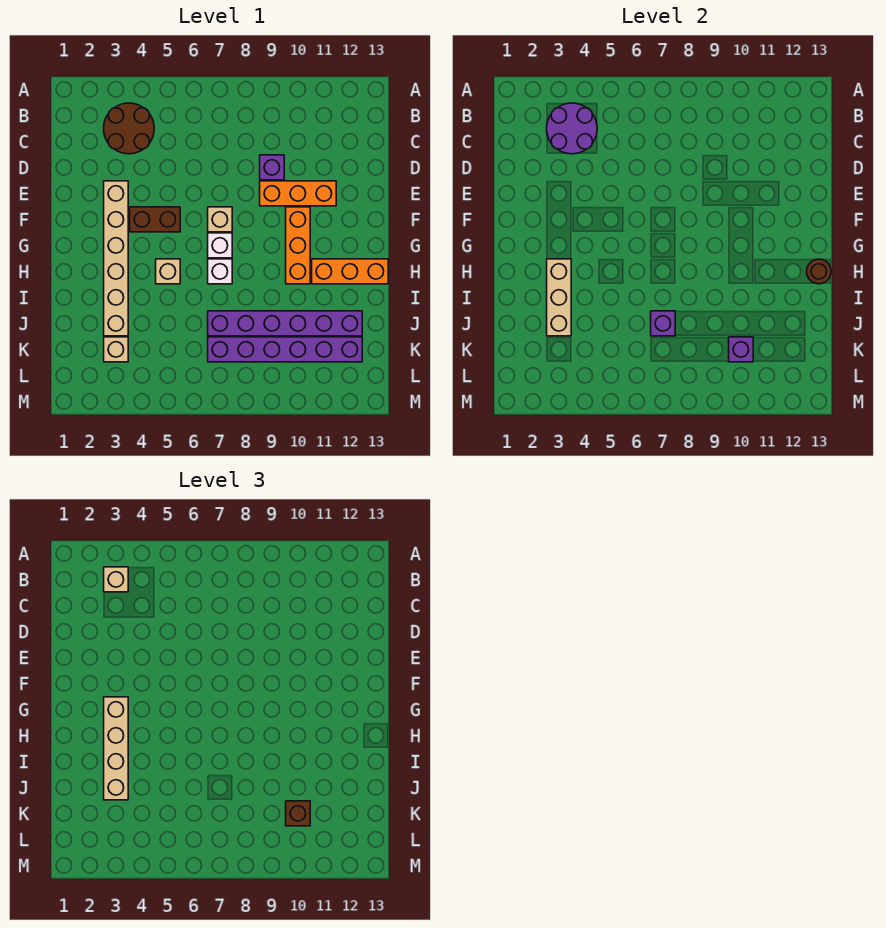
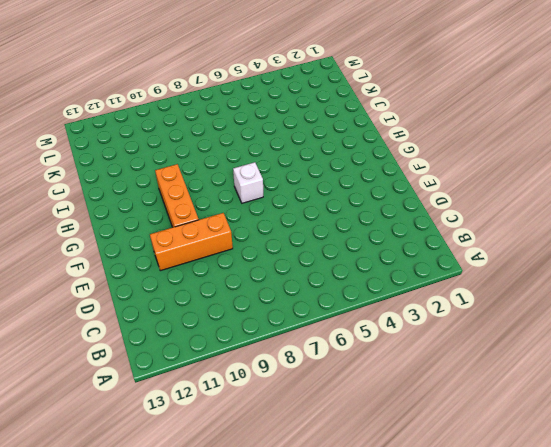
none -> brown 2x2 round brick [104,103,154,154]
none -> purple 1x1 brick [260,155,284,180]
none -> tan 1x6 brick [104,181,128,336]

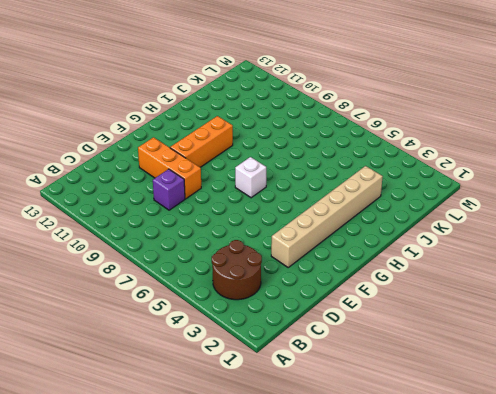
none -> brown 1x2 brick [130,207,180,232]
none -> tan 1x1 brick [208,207,232,232]
none -> tan 1x1 brick [156,259,180,284]

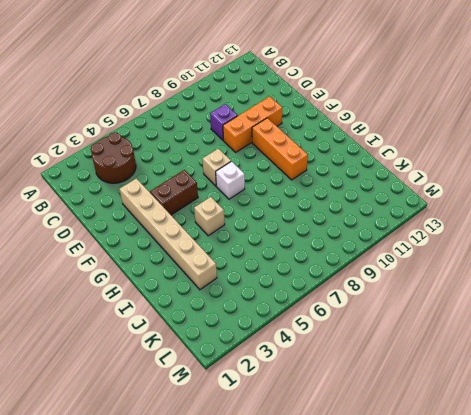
none -> white 1x1 brick [208,259,232,284]
none -> orange 1x3 brick [312,259,388,284]
none -> purple 1x6 brick [208,311,362,336]

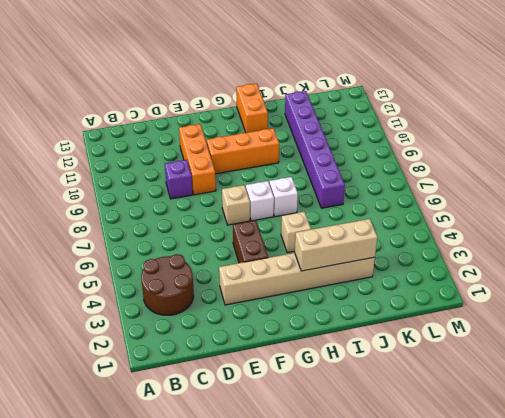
orange 1x2 brick [236,84,268,133] -> orange 1x3 brick [312,259,388,284]
none -> tan 1x1 brick [104,337,128,362]
none -> purple 1x6 brick [208,337,362,362]
none -> purple 2x2 round brick [547,103,597,154]

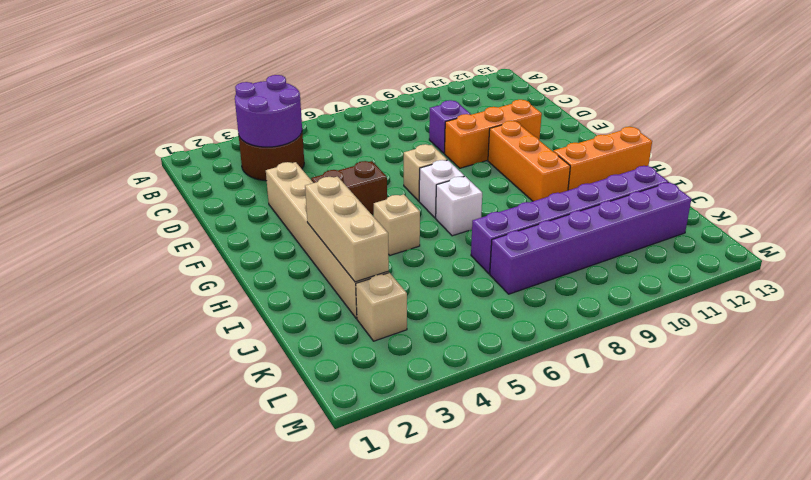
none -> brown 1x1 round brick [807,259,831,284]
none -> purple 1x1 brick [651,311,675,336]
none -> purple 1x1 brick [729,337,753,362]

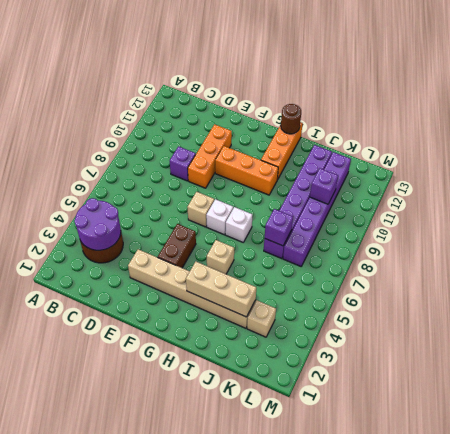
none -> tan 1x1 brick [104,567,128,592]
none -> tan 1x4 brick [104,697,128,800]
none -> brown 1x1 brick [286,801,310,826]

